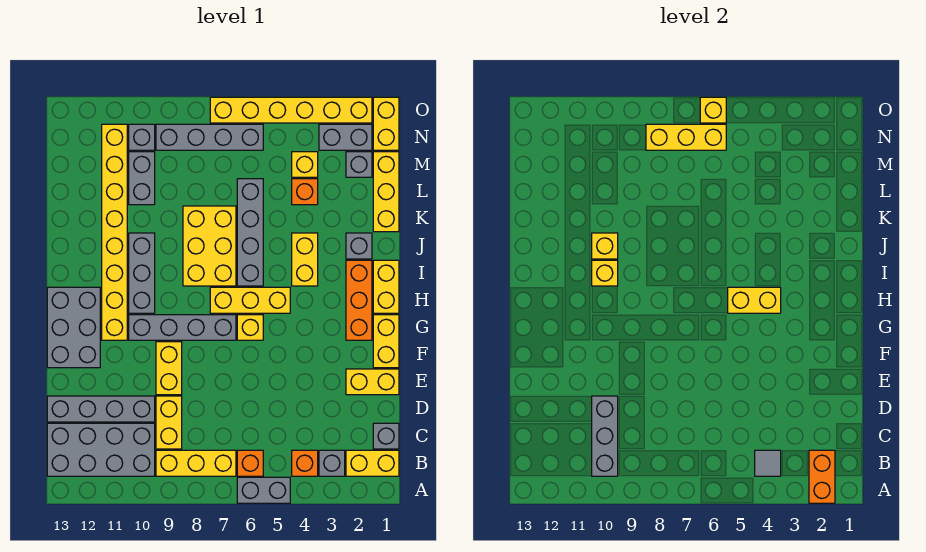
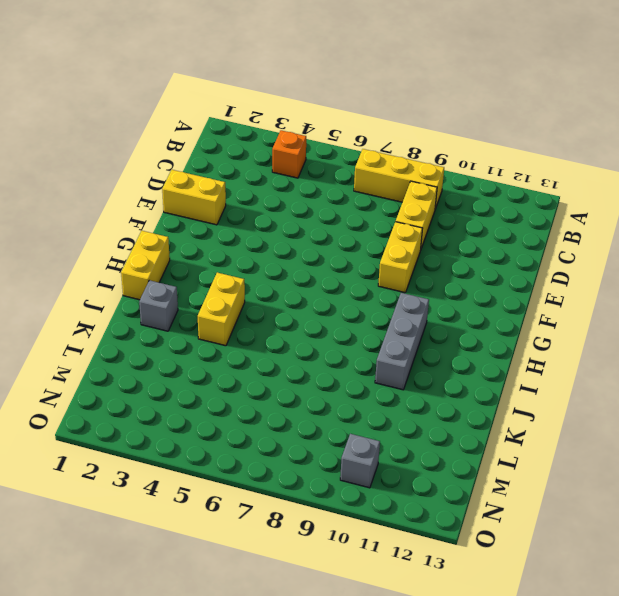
none -> grey 1x2 brick [237,477,290,503]
none -> yellow 1x2 brick [346,450,399,476]
none -> grey 1x1 brick [319,450,345,476]
none -> orange 1x1 brick [237,450,263,476]

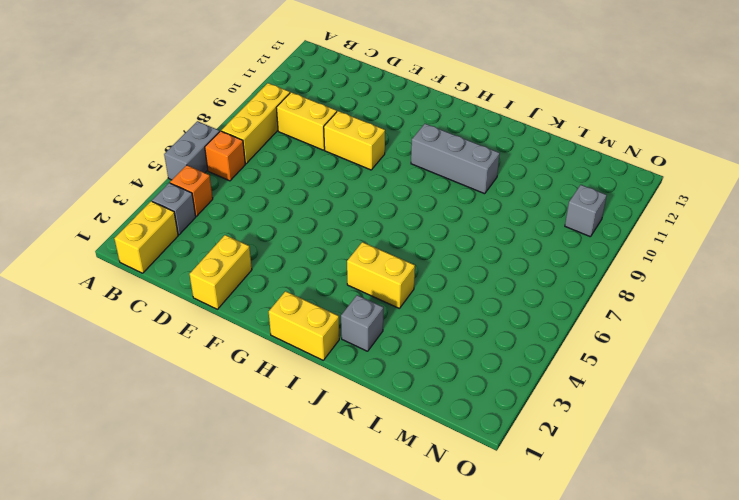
none -> grey 2x4 brick [47,423,155,476]
none -> grey 1x1 brick [373,423,399,449]
none -> grey 1x4 brick [47,396,155,422]
none -> yellow 1x2 brick [373,315,399,368]

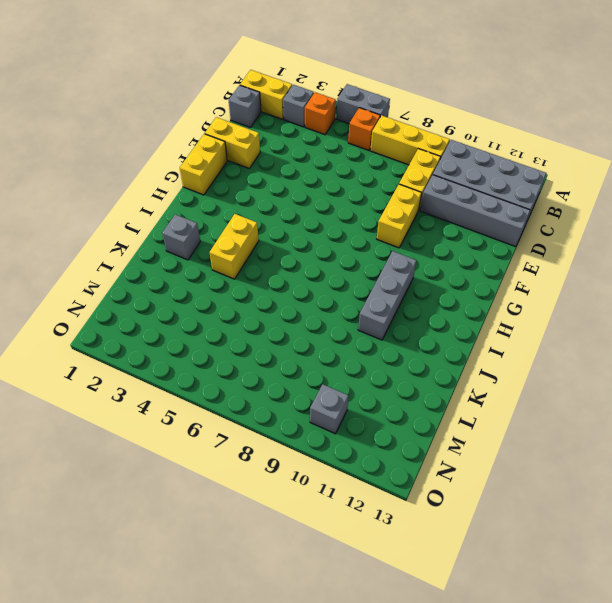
none -> grey 2x3 brick [47,287,100,368]
none -> orange 1x3 brick [346,260,372,340]
none -> yellow 1x1 brick [237,315,263,340]
none -> grey 1x4 brick [129,315,236,340]

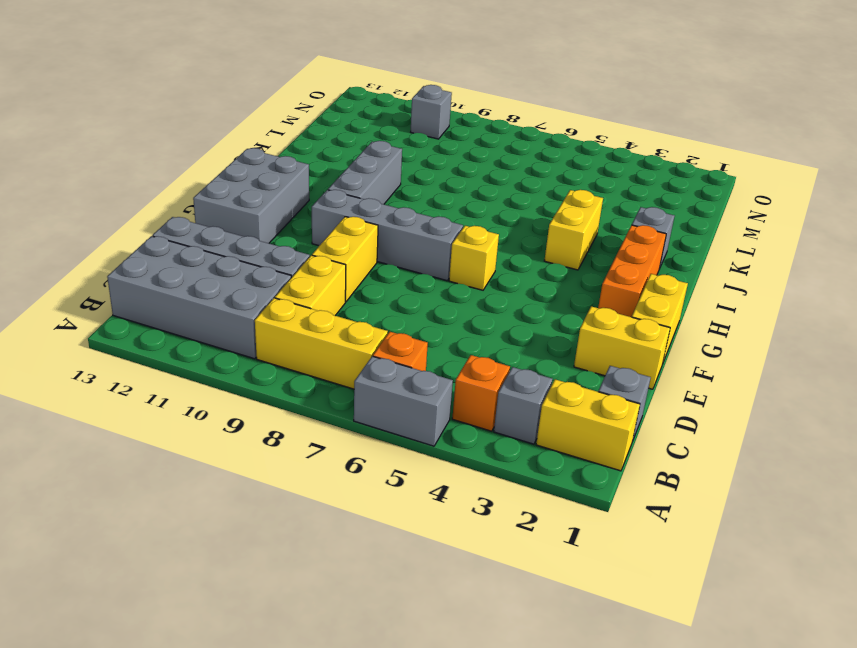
none -> yellow 1x8 brick [102,124,127,340]
none -> yellow 1x2 brick [373,260,399,313]
none -> yellow 1x3 brick [210,287,290,313]
none -> grey 1x4 brick [237,179,263,286]

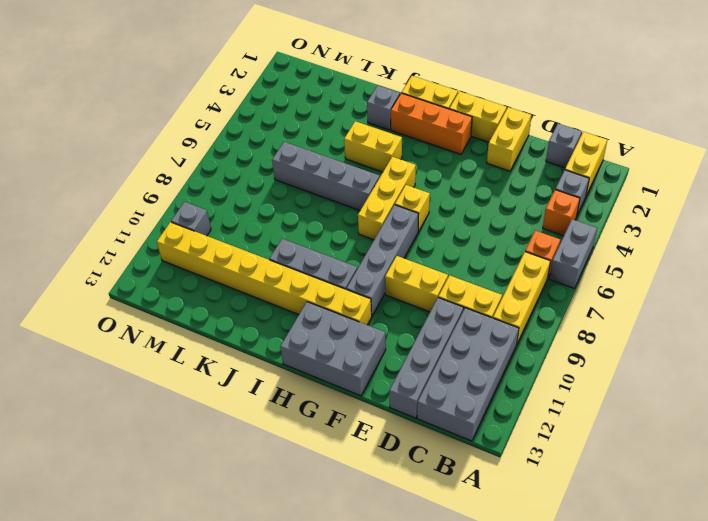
none -> yellow 2x3 brick [183,206,236,286]
none -> yellow 1x3 brick [373,152,399,232]
none -> orange 1x1 brick [292,179,318,205]
none -> grey 1x2 brick [129,152,155,205]

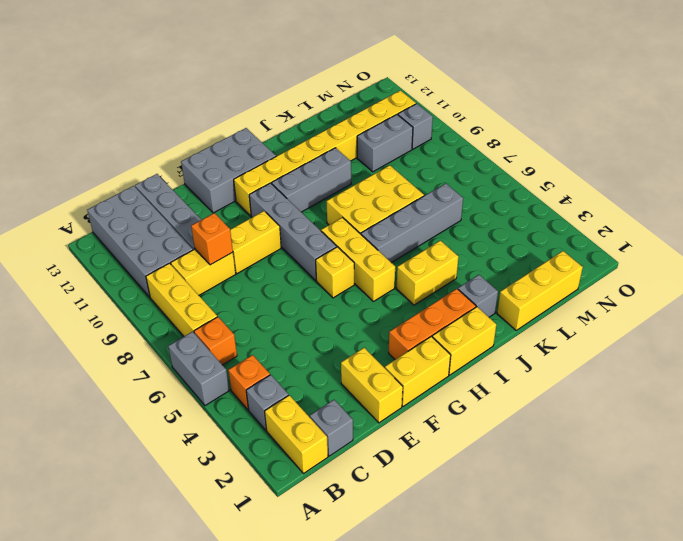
orange 1x1 brick [191,213,233,265] -> orange 1x1 brick moved to [292,179,318,205]
none -> grey 1x1 brick [346,152,372,177]
none -> yellow 1x1 brick [292,152,318,177]
none -> yellow 1x2 brick [373,97,399,150]
none -> grey 1x2 brick [319,124,372,150]

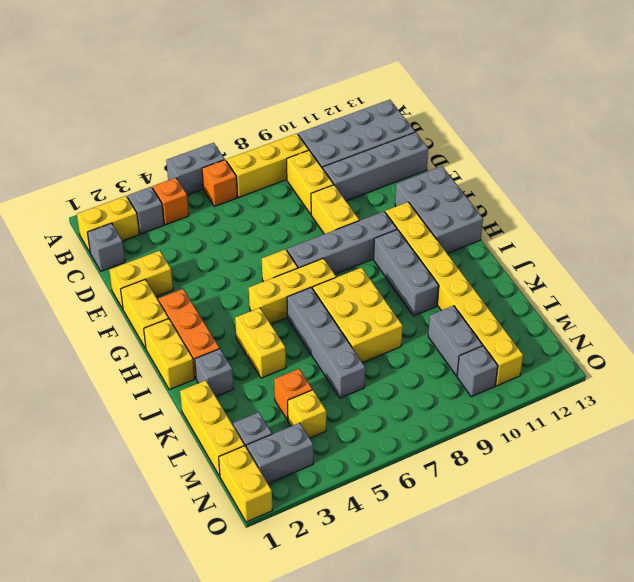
none -> grey 1x4 brick [156,124,263,150]
none -> yellow 1x6 brick [210,97,372,123]
none -> orange 1x2 brick [809,450,835,503]
none -> grey 1x1 tile [755,450,781,476]

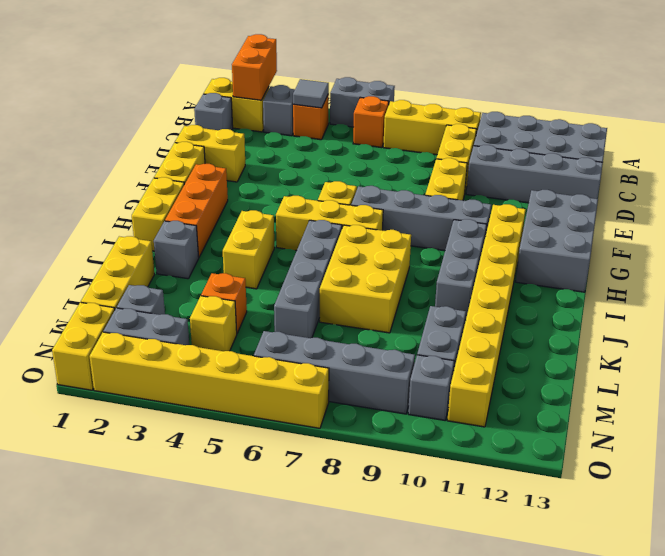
none -> grey 1x3 brick [592,396,618,476]
none -> yellow 1x2 brick [728,287,781,313]
none -> yellow 1x1 brick [592,260,618,286]
none -> yellow 1x1 brick [592,233,618,259]

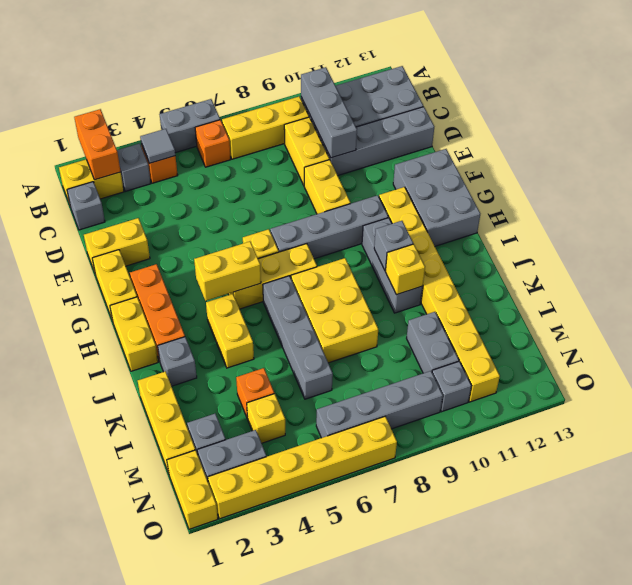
grey 1x1 brick [374,221,413,271] -> yellow 1x1 brick [592,260,618,286]
none -> yellow 1x3 brick [646,124,726,150]
none -> yellow 1x1 brick [700,97,726,123]

